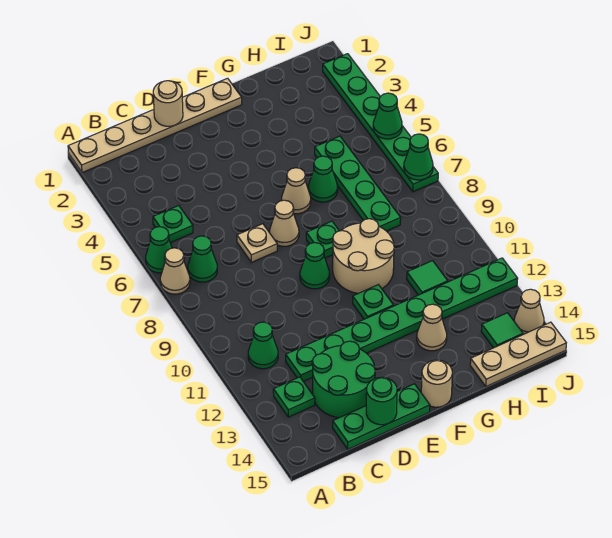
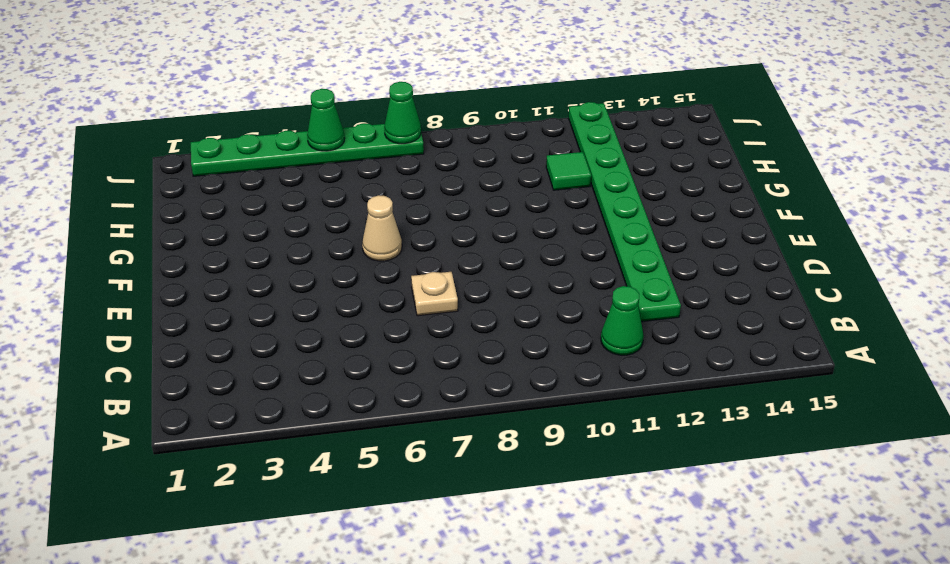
none -> tan 1x6 plate [68,78,242,173]
none -> green 1x1 cone [146,227,172,273]
none -> tan 1x1 cone [160,248,190,294]
none -> green 1x1 plate [153,206,193,243]

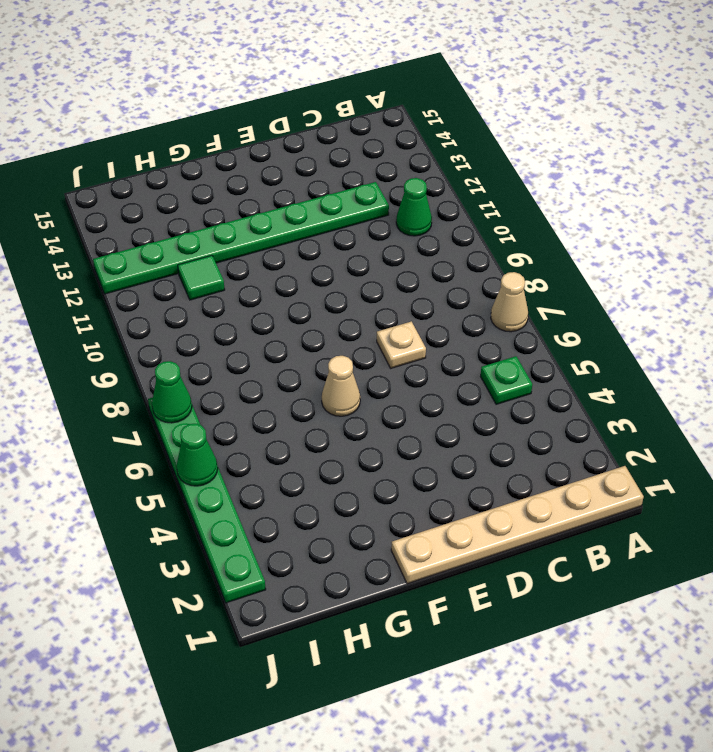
none -> green 1x1 cone [146,227,172,273]
none -> green 1x1 cone [188,236,217,282]
none -> green 1x1 plate [273,377,315,417]
none -> green 2x2 round brick [312,341,375,418]

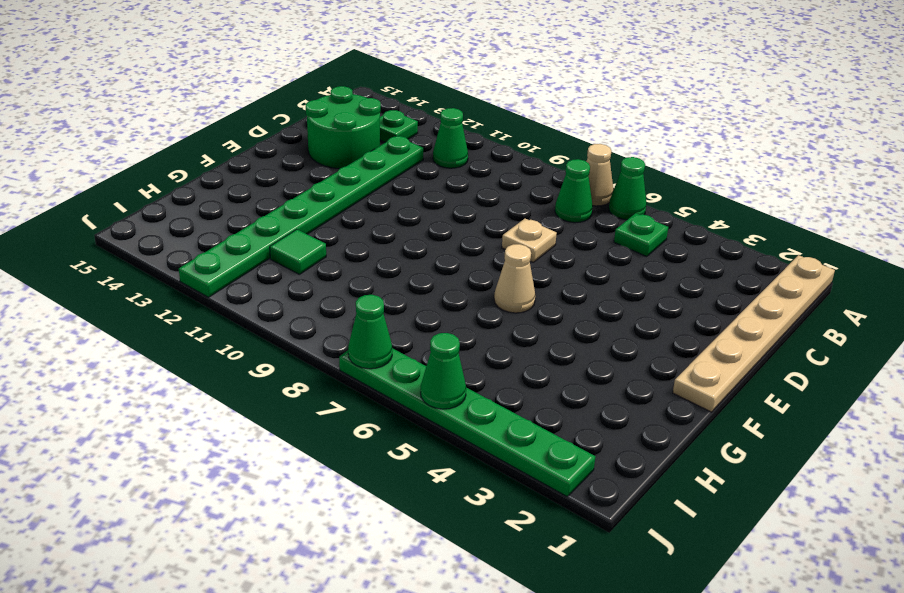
none -> green 1x3 plate [333,384,430,449]
none -> tan 1x1 cone [270,200,299,246]
none -> green 1x1 cone [300,243,330,289]
none -> green 1x1 plate [306,221,339,258]

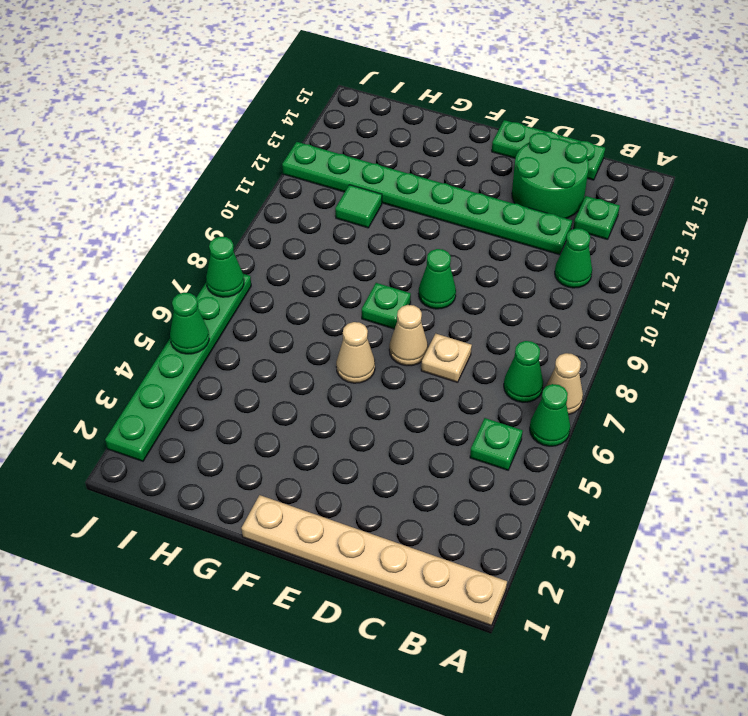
none -> tan 2x2 round brick [333,219,394,293]
none -> green 1x1 plate [353,285,393,319]
none -> tan 1x1 round brick [421,360,452,407]
none -> green 1x1 cone [308,156,338,202]

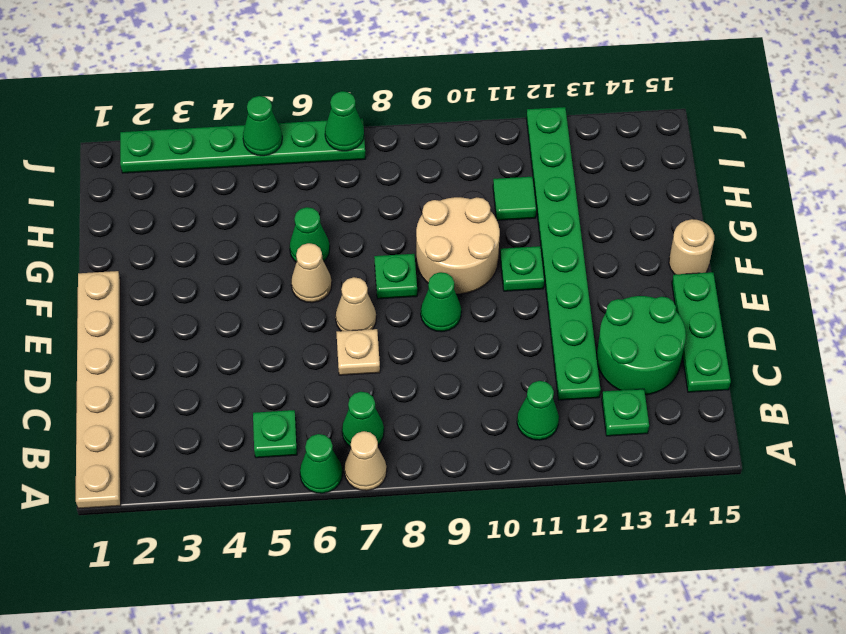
none -> tan 1x1 cone [417,304,447,351]
none -> green 1x4 plate [315,136,401,231]
none -> tan 1x3 plate [470,322,566,386]
none -> green 1x1 tile [481,313,523,348]

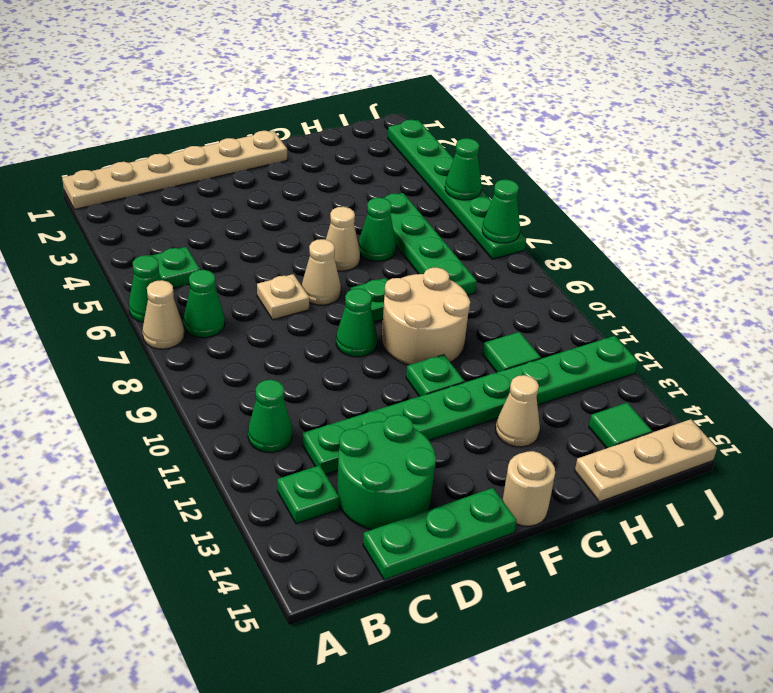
none -> tan 1x1 cone [514,289,544,334]
none -> tan 1x1 round brick [153,81,183,126]
none -> green 1x1 round brick [366,377,397,425]

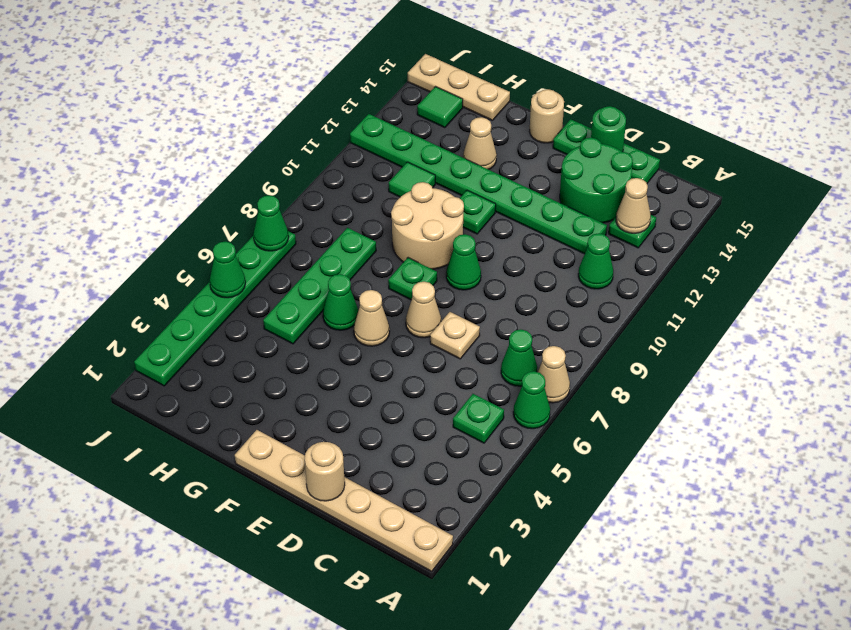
tan 1x1 cone [616,178,651,233] -> tan 1x1 cone moved to [514,289,544,334]

